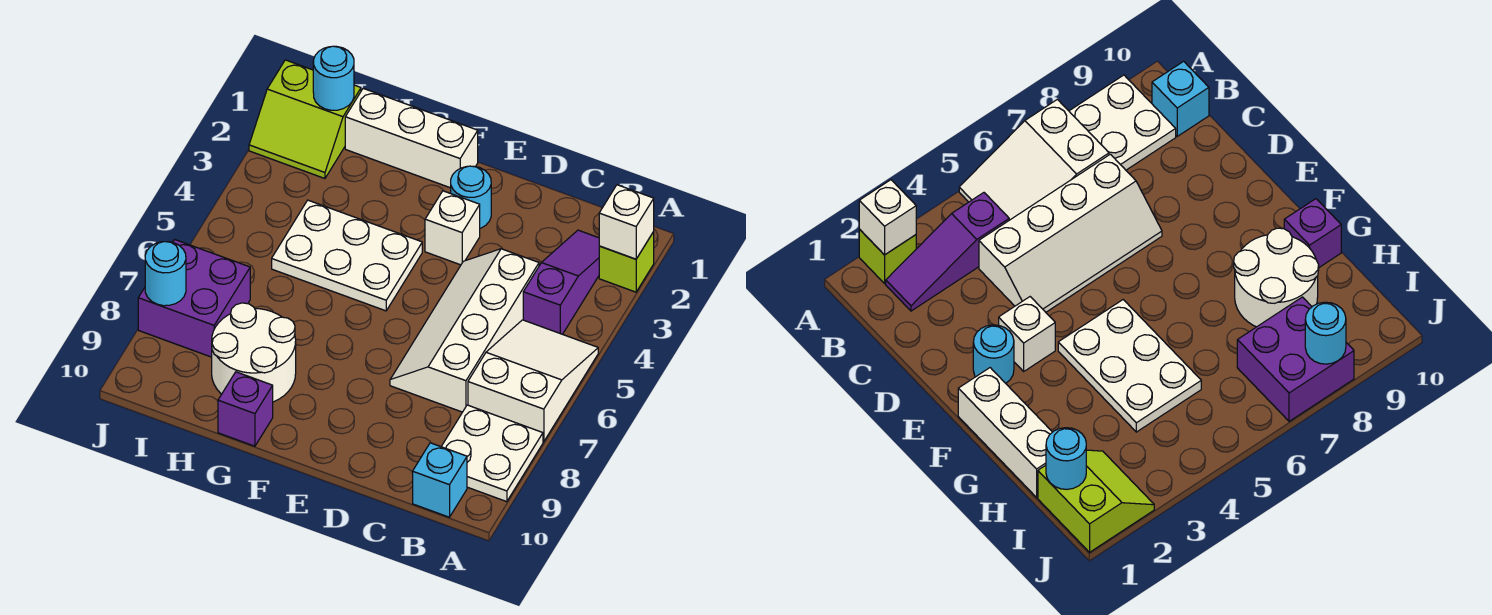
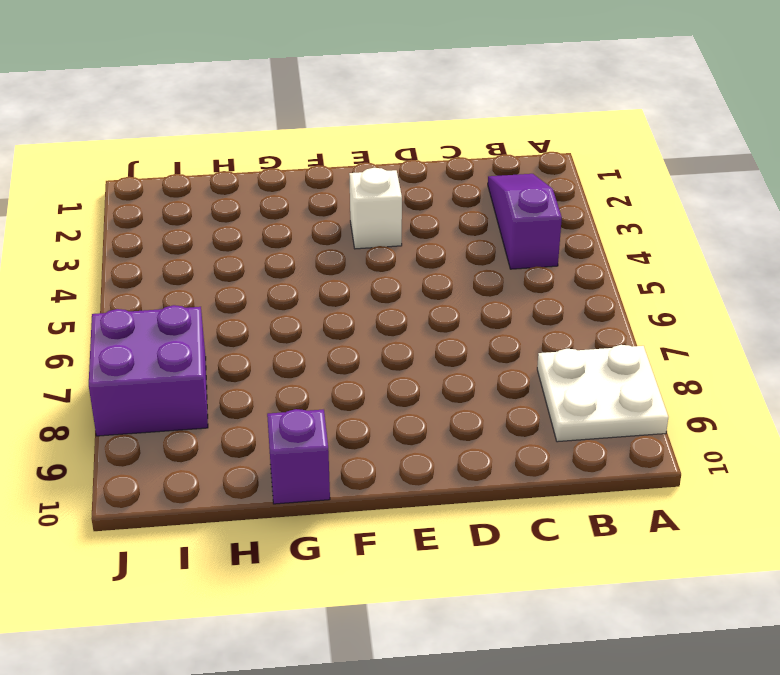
none -> lime 1x1 brick [599,232,654,292]
none -> white 2x3 slope [468,320,598,442]
none -> cyan 1x1 brick [413,443,467,517]

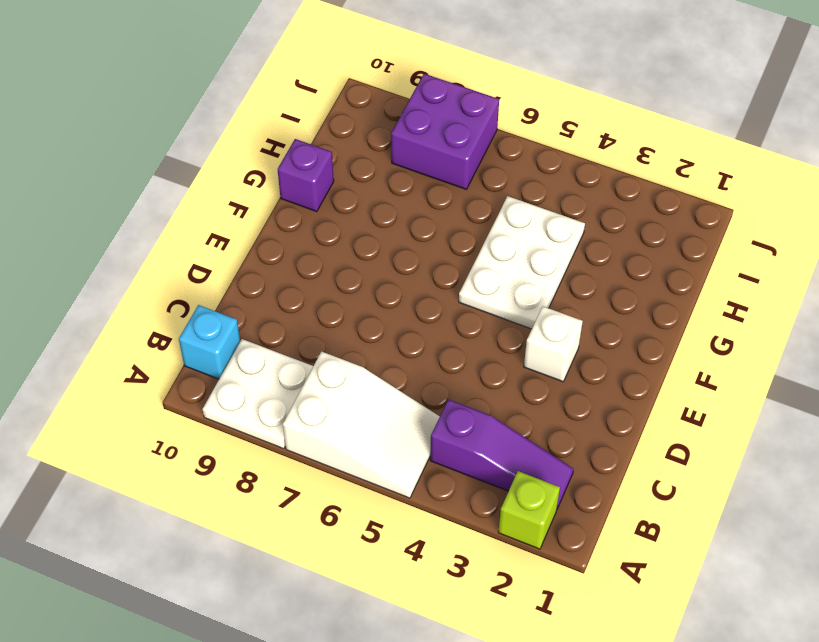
none -> white 2x4 slope [390,249,539,412]
none -> cyan 1x1 round brick [451,166,491,228]
none -> white 1x3 brick [345,88,478,188]

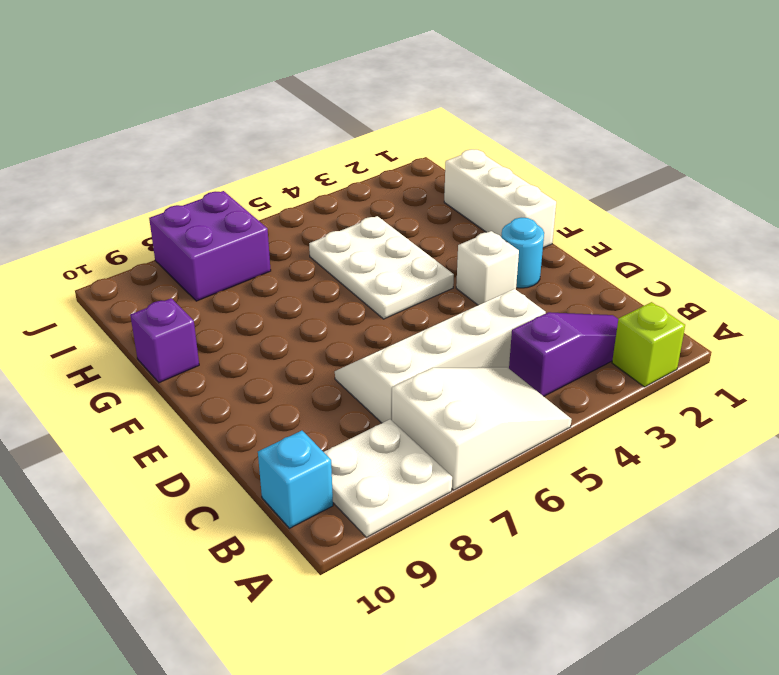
none -> white 2x2 round brick [212,303,296,402]
none -> lime 2x2 slope [249,60,361,178]
none -> white 1x1 brick [599,185,654,259]

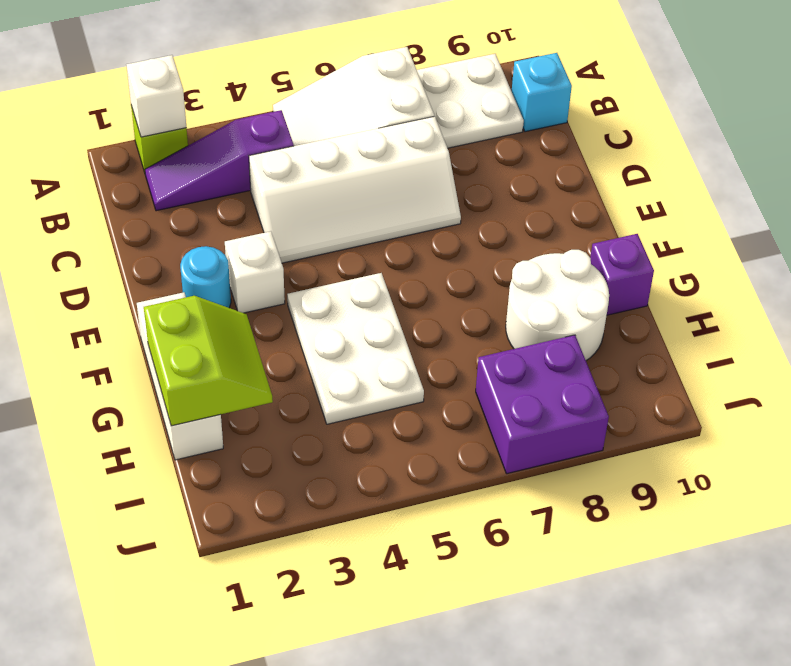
lime 2x2 slope [144,296,273,426] -> lime 2x2 slope moved to [249,60,361,178]
none -> cyan 1x1 round brick [313,46,354,110]
none -> cyan 1x1 round brick [145,242,186,306]

